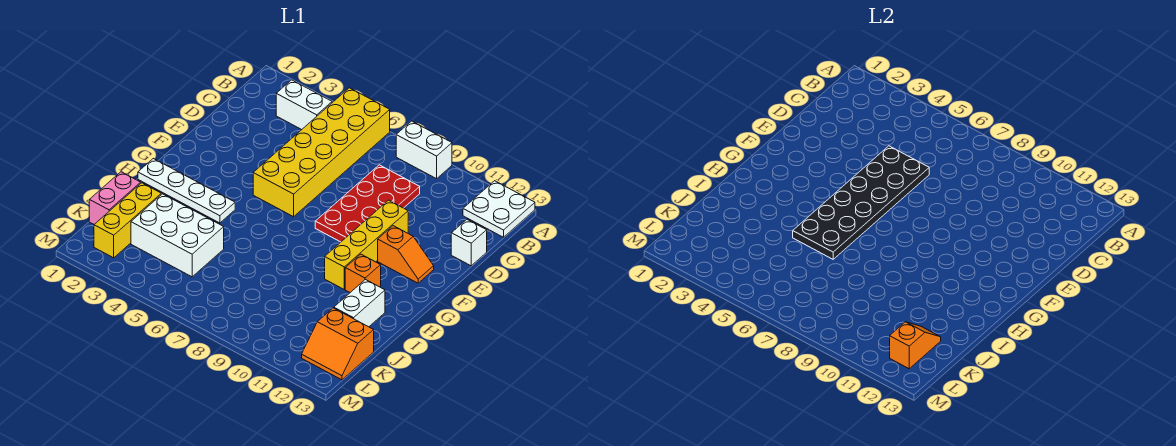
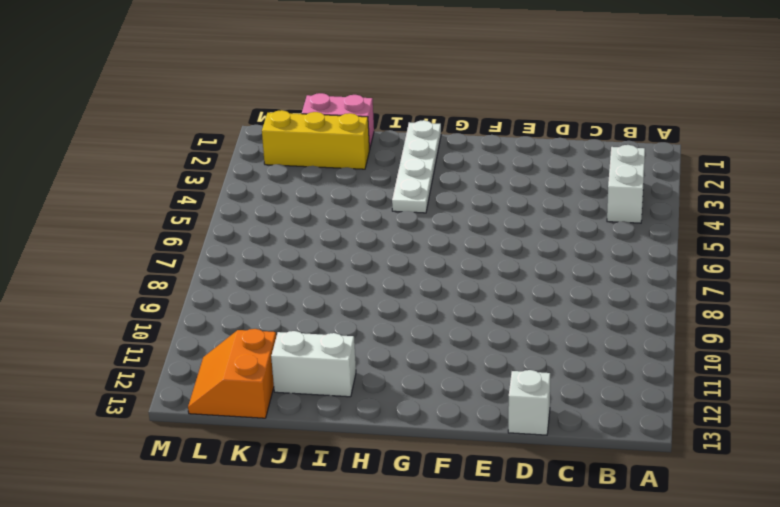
none -> yellow 2x6 brick [253,88,390,217]
none -> white 1x2 brick [396,121,452,179]
none -> white 2x2 plate [463,181,535,237]

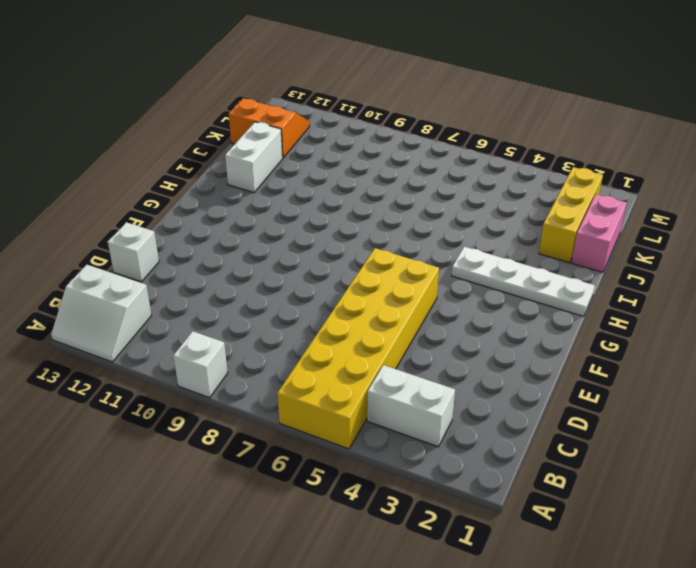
white 1x1 brick [174,331,228,398] -> white 1x2 brick [396,121,452,179]
white 2x2 slope [51,265,152,362] -> white 2x2 plate [463,181,535,237]
none -> red 2x4 plate [315,165,420,242]
none -> yellow 1x4 brick [325,200,408,289]
none -> orange 1x2 slope [378,226,434,283]

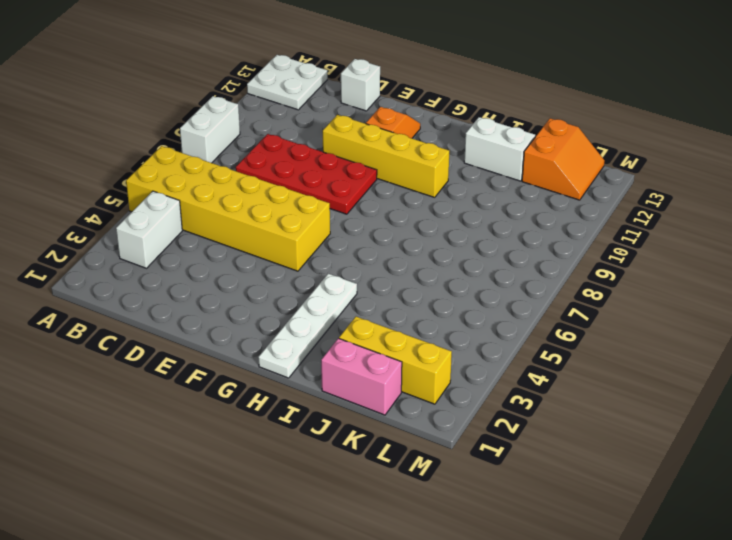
none -> orange 1x1 brick [345,254,381,292]
none -> white 2x3 brick [131,194,224,277]
none -> black 2x6 plate [793,146,929,259]

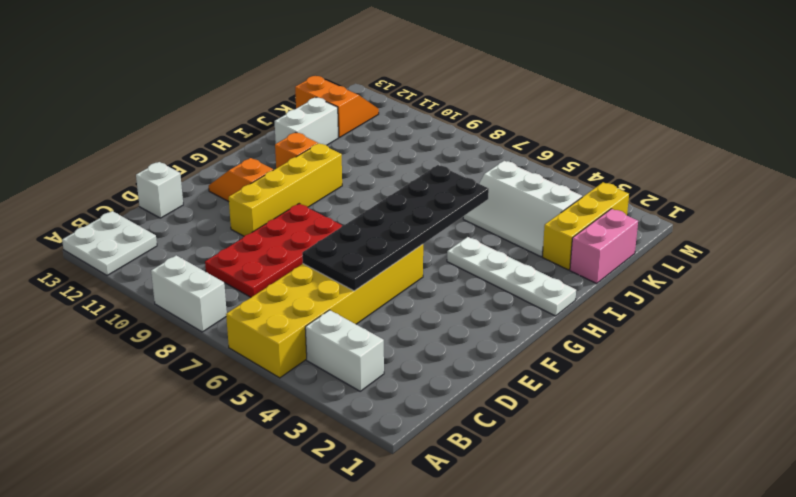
white 2x3 slope [463,161,582,257] -> white 2x3 brick [131,194,224,277]
none -> orange 1x2 slope [890,322,941,369]

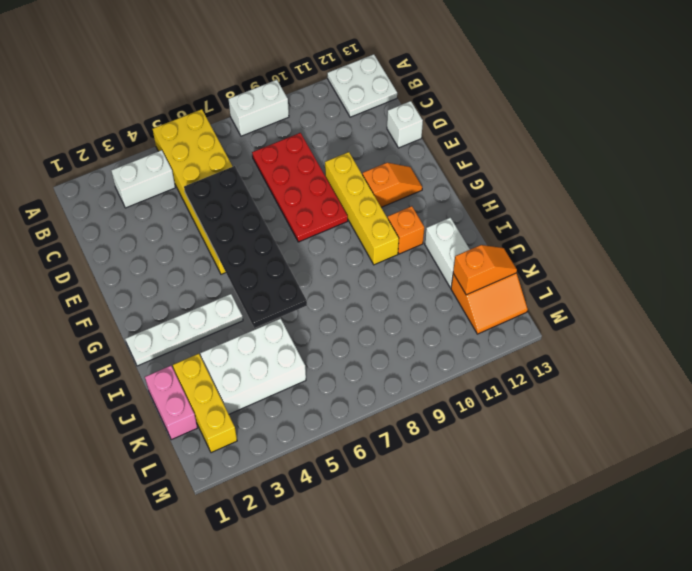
orange 1x2 slope [453,245,517,295] -> orange 1x2 slope turned to [890,322,941,369]

